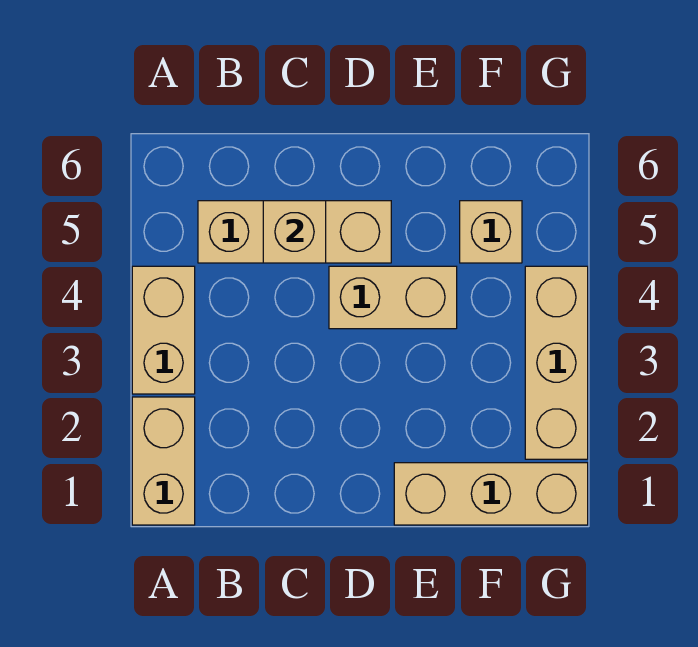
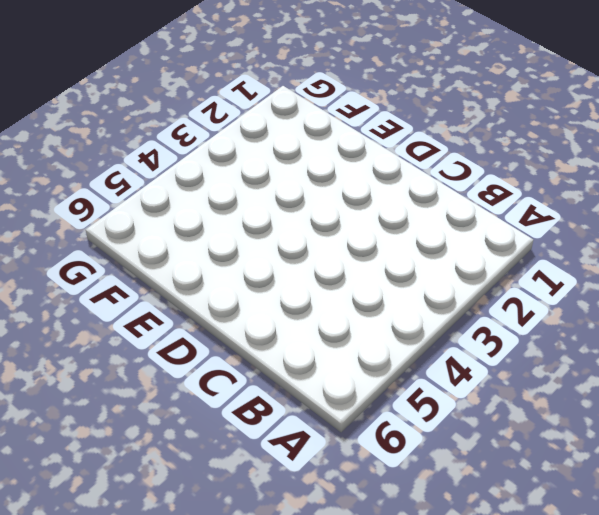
none -> tan 1x2 brick [132,397,195,525]
none -> tan 1x2 brick [132,266,195,394]

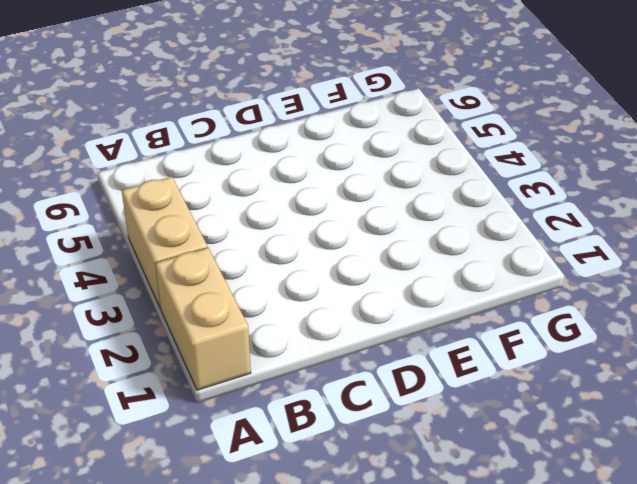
none -> tan 1x3 brick [198,201,391,263]
none -> tan 1x2 brick [329,266,457,329]

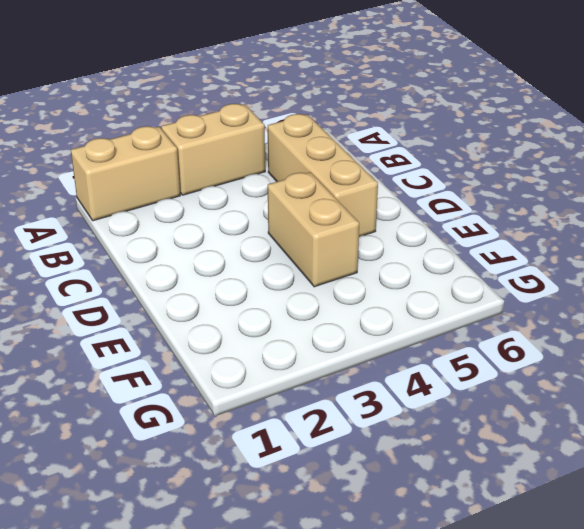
none -> tan 1x3 brick [394,463,588,525]
none -> tan 1x1 brick [460,201,522,263]

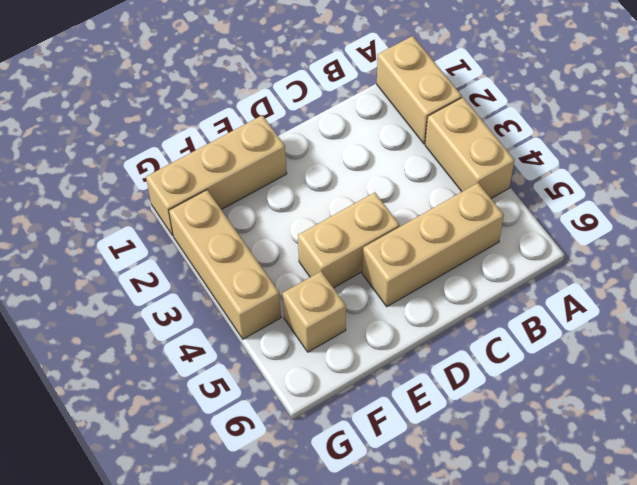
none -> tan 1x1 brick [263,201,326,263]

